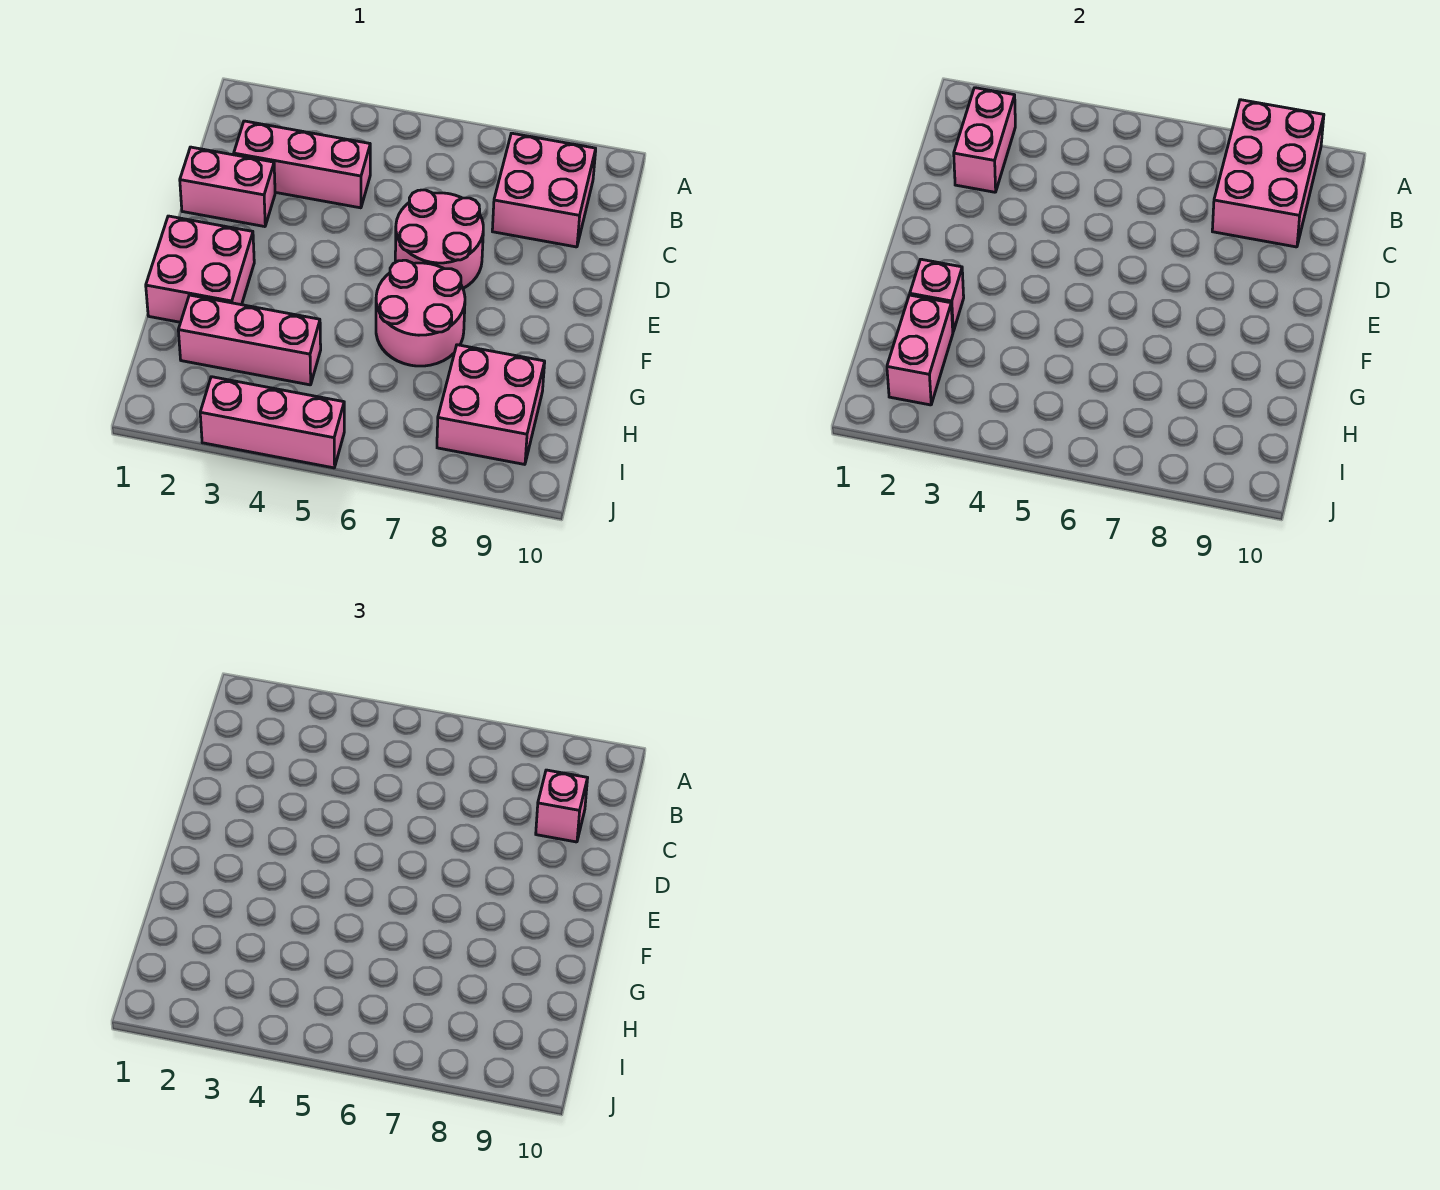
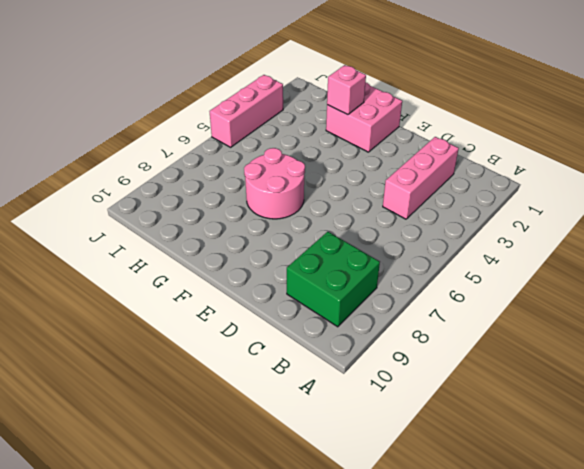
green 2x2 brick [287,232,380,327] -> pink 2x2 brick [492,133,596,247]
none -> pink 1x2 brick [180,147,275,227]
none -> pink 2x2 round brick [395,190,483,288]
none -> pink 1x3 brick [178,295,321,385]

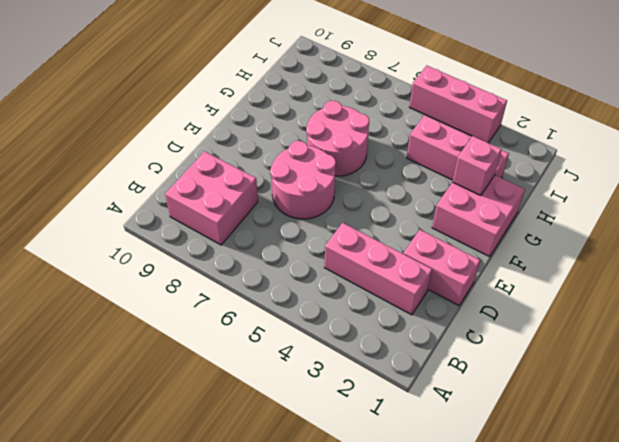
none -> pink 2x2 brick [437,345,545,464]
none -> pink 2x3 brick [1212,100,1324,247]
none -> pink 1x2 brick [954,88,1015,192]

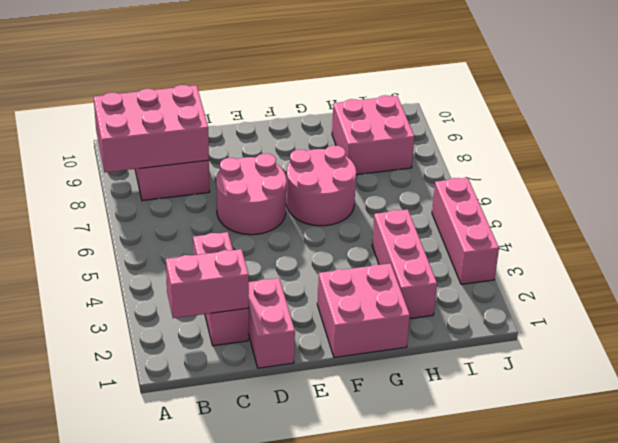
none -> pink 1x1 brick [910,259,964,331]
none -> pink 1x2 brick [887,295,953,405]
none -> pink 1x1 brick [536,770,588,842]

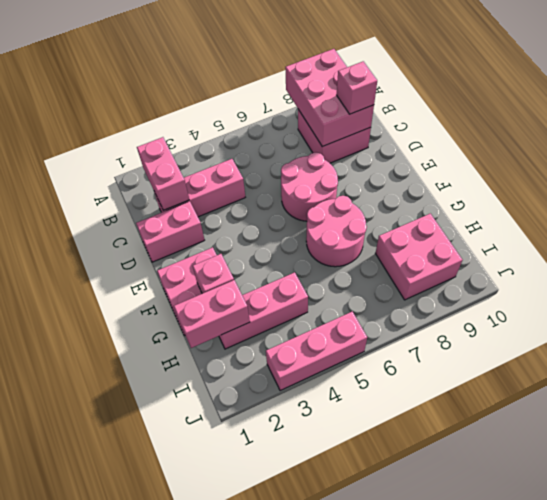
pink 1x2 brick [174,280,250,348] -> pink 1x2 brick turned to [887,295,953,405]

